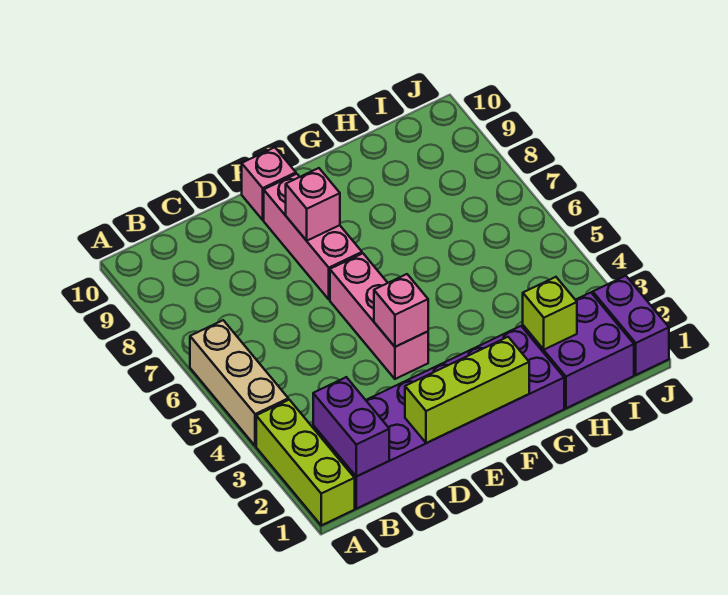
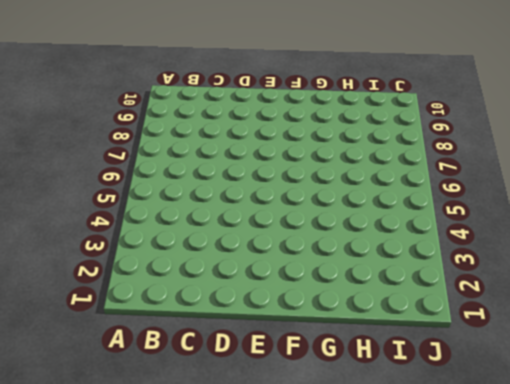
none -> lime 1x3 brick [256,400,355,525]
none -> tan 1x3 brick [190,320,288,446]
none -> purple 2x6 brick [313,326,564,509]

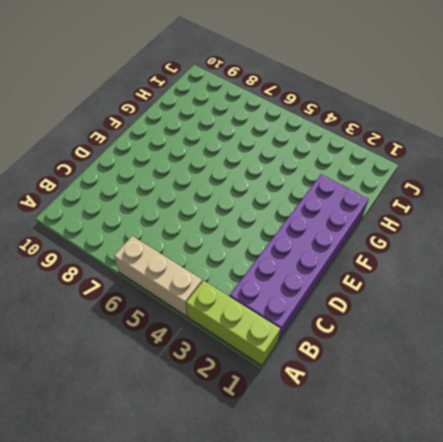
none -> pink 1x3 brick [330,253,428,379]
none -> pink 1x3 brick [264,174,362,299]
none -> pink 1x1 brick [242,147,296,220]

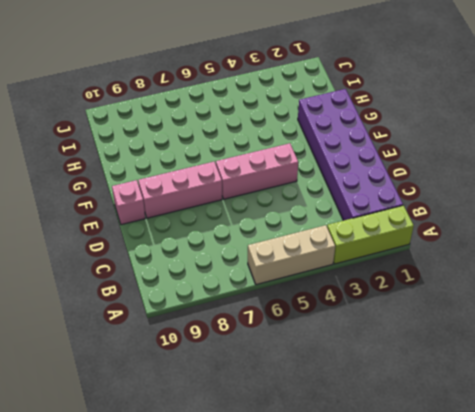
none -> purple 2x2 brick [523,293,634,408]
none -> purple 1x2 brick [593,276,669,375]
none -> purple 1x2 brick [313,377,389,477]

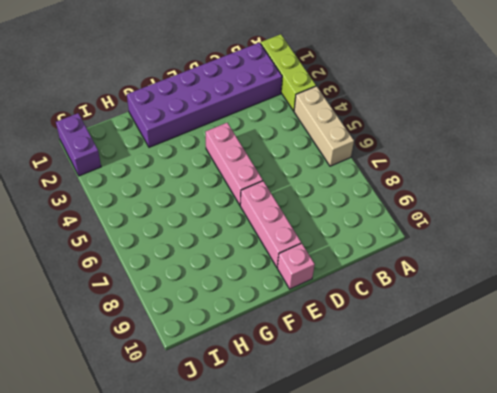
none -> purple 2x2 brick [523,293,634,408]
none -> purple 1x2 brick [313,377,389,477]
none -> lime 1x3 brick [405,337,529,443]

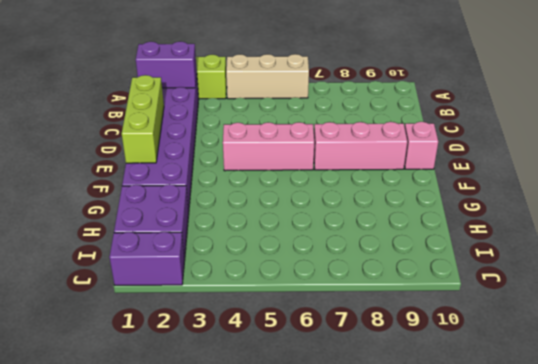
none -> pink 1x1 brick [374,274,428,347]
none -> pink 1x1 brick [286,168,340,241]
none -> lime 1x1 brick [523,277,577,350]

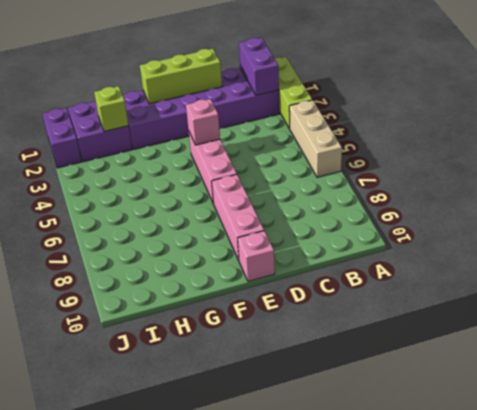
none -> pink 1x1 brick [286,168,340,241]

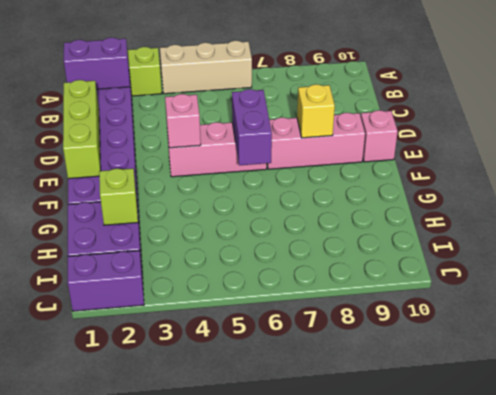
purple 1x2 brick [232,89,272,165] -> none
yellow 1x1 brick [297,84,335,138] -> pink 1x1 brick [286,168,340,241]

